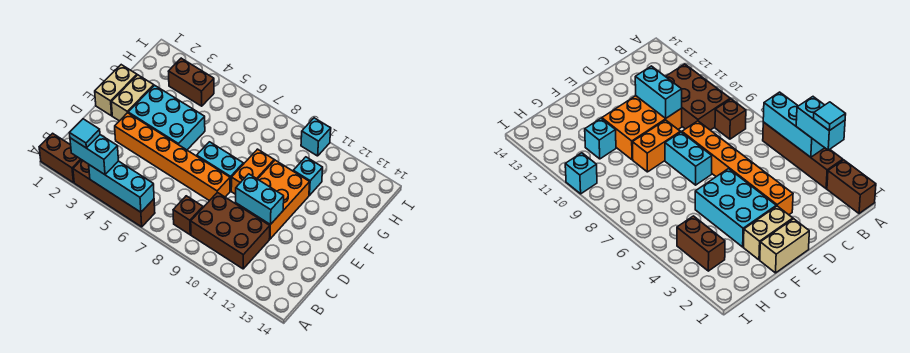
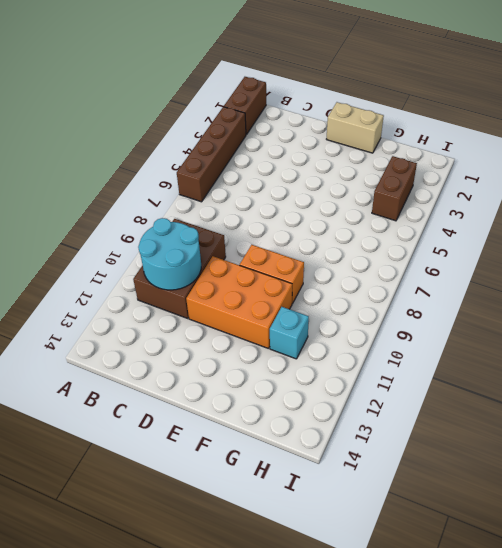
cyan 2x2 round brick [138,218,201,290] -> none
none -> brown 1x1 brick [173,196,203,235]
none -> orange 1x6 brick [115,113,230,201]
none -> tan 1x2 brick [111,75,154,121]

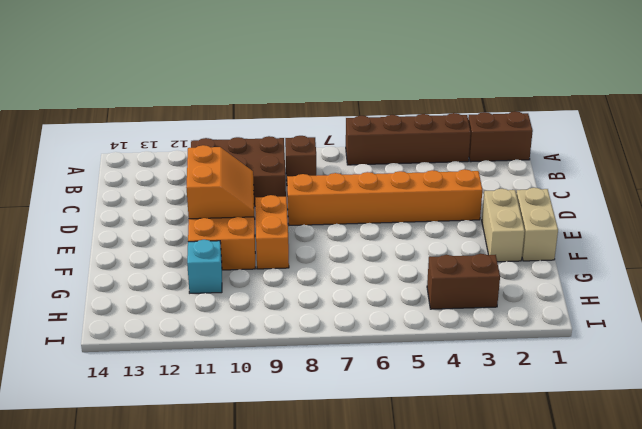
orange 2x2 slope [186,145,254,219] -> cyan 1x2 brick [236,174,284,225]
none -> cyan 2x3 brick [128,85,205,150]
none -> cyan 1x2 brick [197,142,243,191]
none -> cyan 1x1 brick [301,118,331,156]

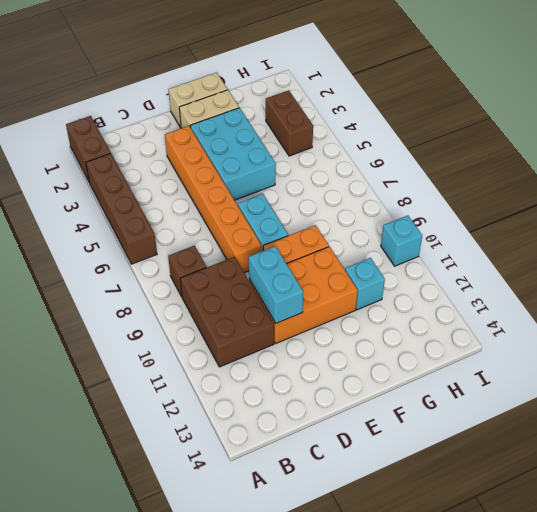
none -> cyan 1x3 brick [89,161,154,212]
none -> cyan 1x2 brick [70,135,119,175]
none -> cyan 1x1 tile [69,119,100,148]

